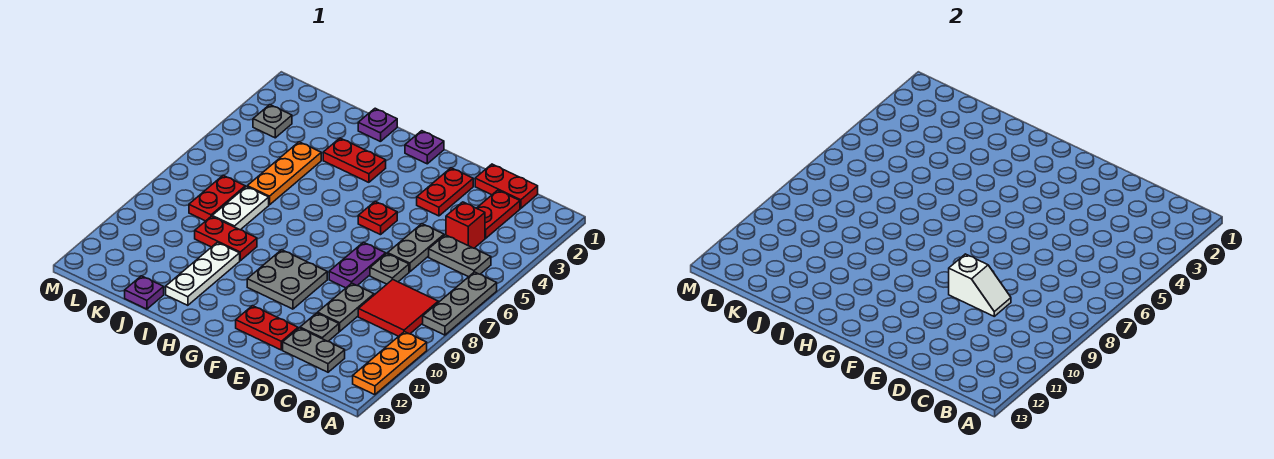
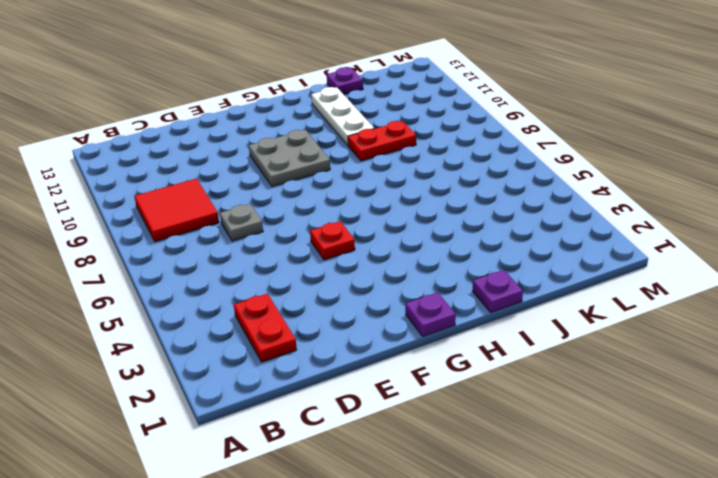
none -> grey 1x3 plate [423,272,497,335]
none -> orange 1x3 plate [353,332,427,395]
none -> grey 1x2 plate [429,235,491,277]

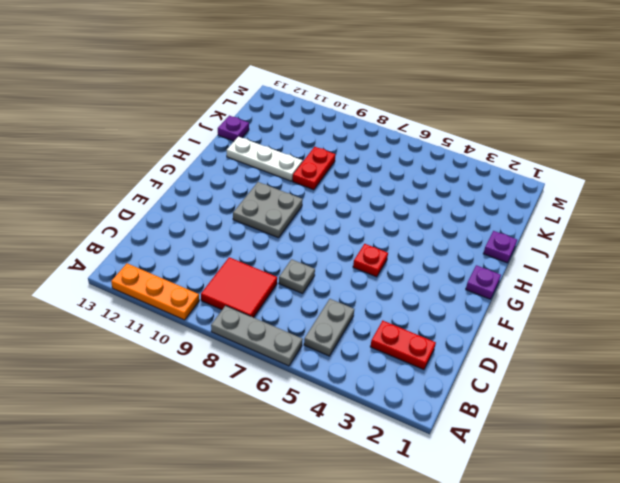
none -> red 1x2 plate [475,164,538,209]
none -> red 1x1 brick [446,202,485,248]
none -> grey 1x2 plate [283,328,345,372]

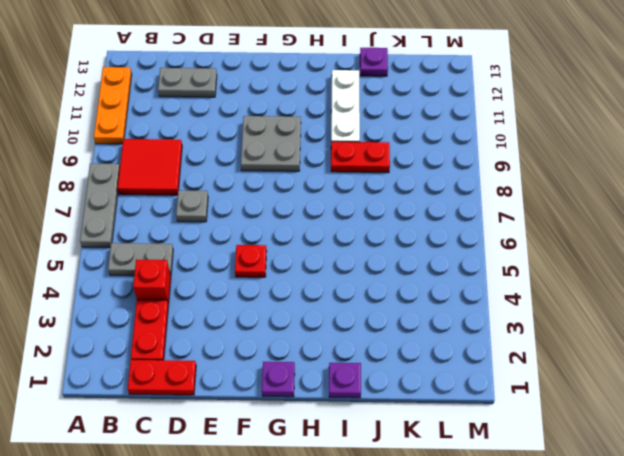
none -> grey 1x2 plate [387,224,444,272]
none -> grey 1x2 plate [318,283,374,331]
none -> grey 1x1 plate [300,313,339,341]

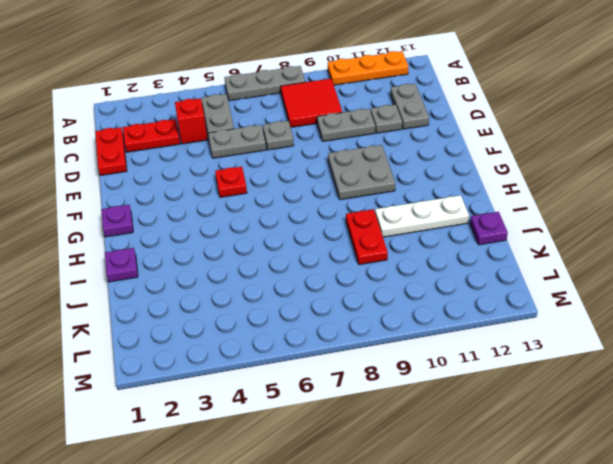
none -> red 1x2 plate [417,168,473,216]
none -> purple 1x2 plate [329,242,386,288]
none -> red 1x2 plate [236,306,298,350]

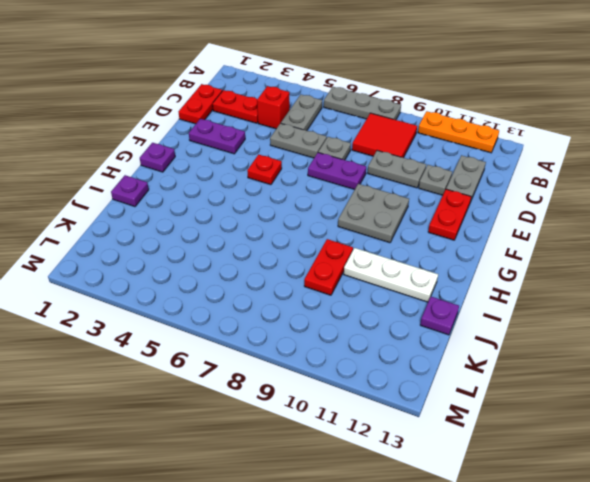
purple 1x2 plate [189,119,245,154] -> red 1x2 plate [417,168,473,216]
none -> red 1x2 plate [323,138,386,182]
none -> orange 1x3 plate [247,142,321,205]
none -> white 1x2 plate [212,187,269,230]

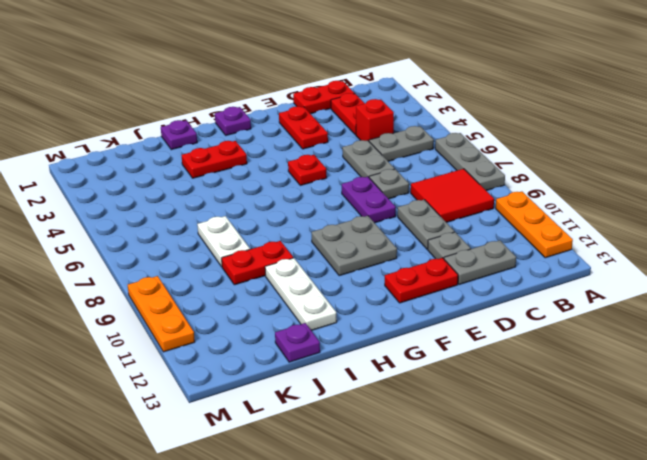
orange 1x3 plate [128,276,195,352] -> orange 1x3 plate moved to [247,142,321,205]
none -> red 1x2 plate [189,175,245,221]
none -> grey 1x1 plate [253,105,292,138]
none -> white 1x2 slope [949,254,1011,316]

